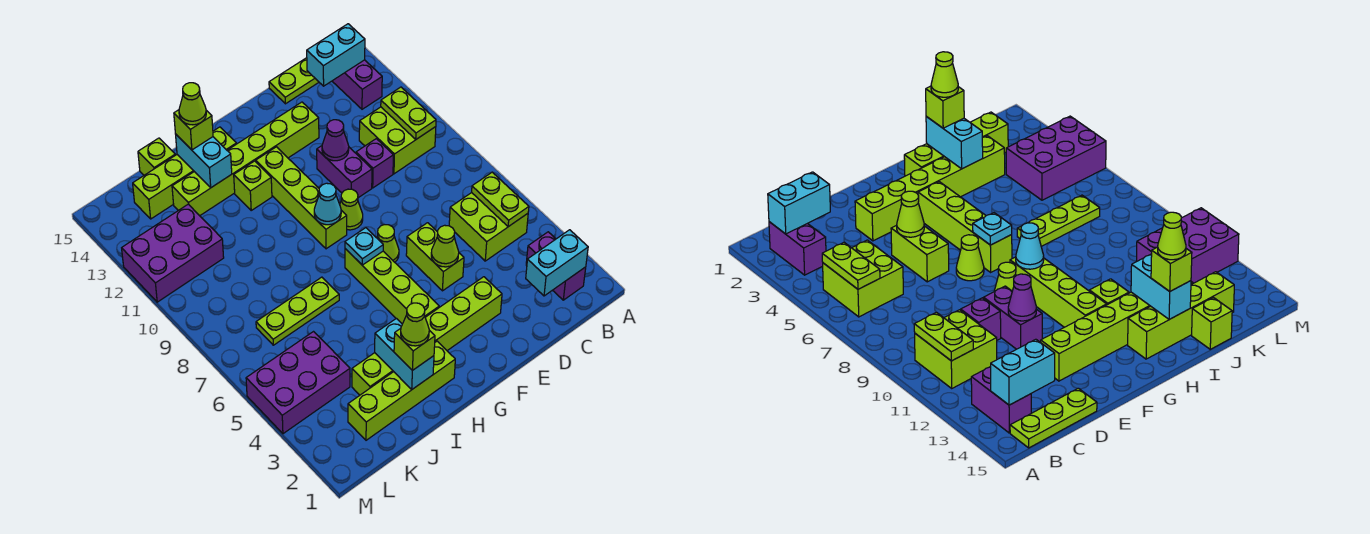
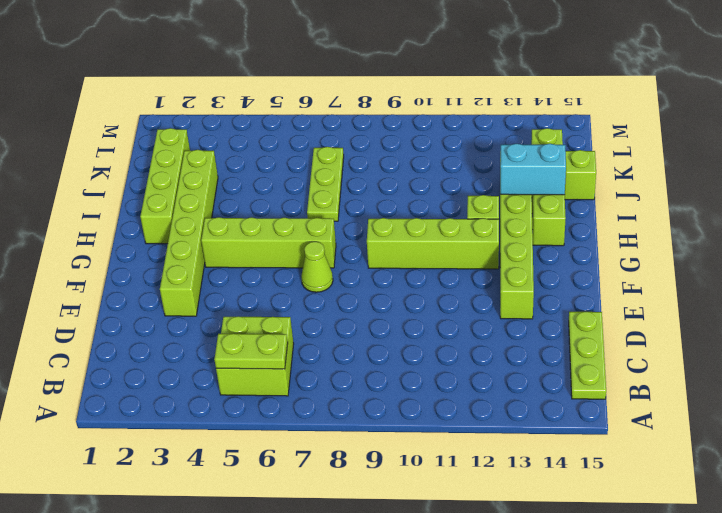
none -> purple 1x2 brick [526,232,586,300]
none -> lime 2x2 brick [359,107,436,174]
none -> purple 1x2 brick [332,60,382,109]
none -> purple 1x1 brick [356,139,393,188]

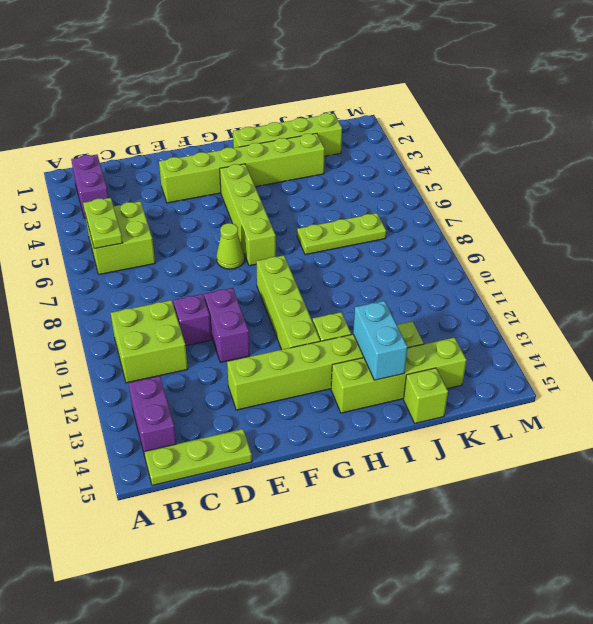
none -> lime 1x2 brick [406,223,464,291]
none -> lime 1x1 cone [340,189,363,230]
none -> purple 2x3 brick [246,332,350,434]
none -> purple 2x3 brick [122,204,224,302]

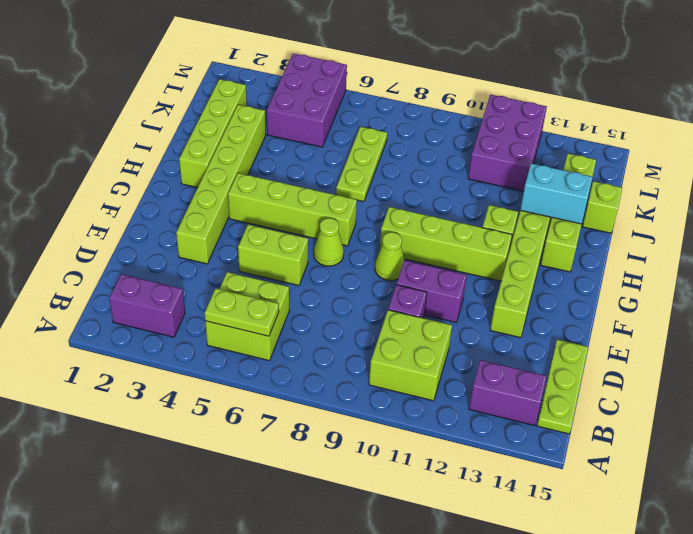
none -> cyan 1x2 brick [526,230,588,296]
none -> lime 1x2 plate [381,87,436,139]
none -> cyan 1x2 brick [307,24,365,86]
none -> lime 1x1 cone [431,225,459,267]

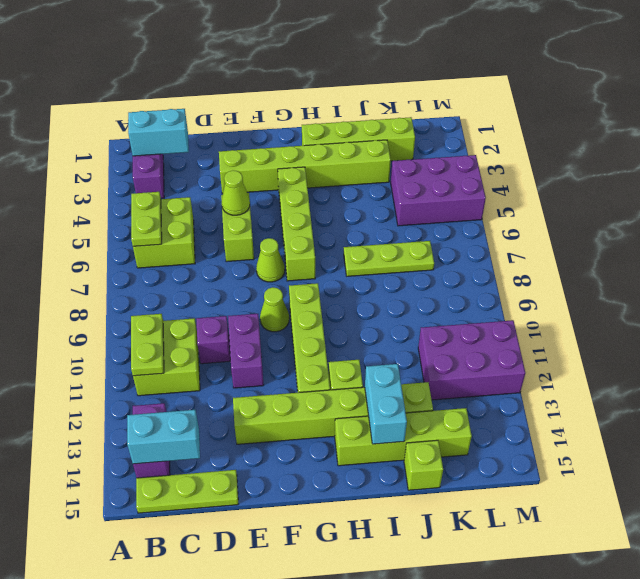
none -> purple 1x1 cone [322,120,349,161]
none -> cyan 1x1 plate [345,228,383,265]
none -> cyan 1x1 cone [314,183,341,225]
none -> cyan 1x2 brick [375,318,434,389]

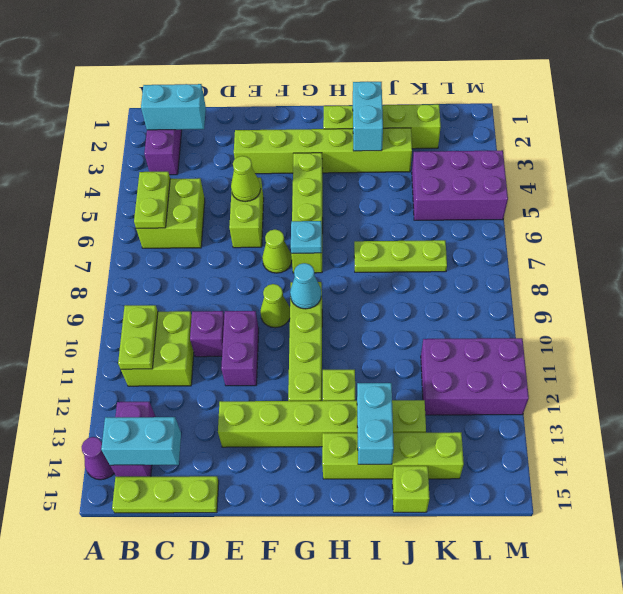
purple 1x1 cone [82,437,114,480] -> purple 1x1 cone moved to [322,120,349,161]
none -> lime 1x1 brick [394,328,435,371]
none -> lime 1x1 brick [174,110,213,150]
none -> lime 1x1 cone [401,303,429,346]
none -> lime 1x1 cone [179,83,206,125]

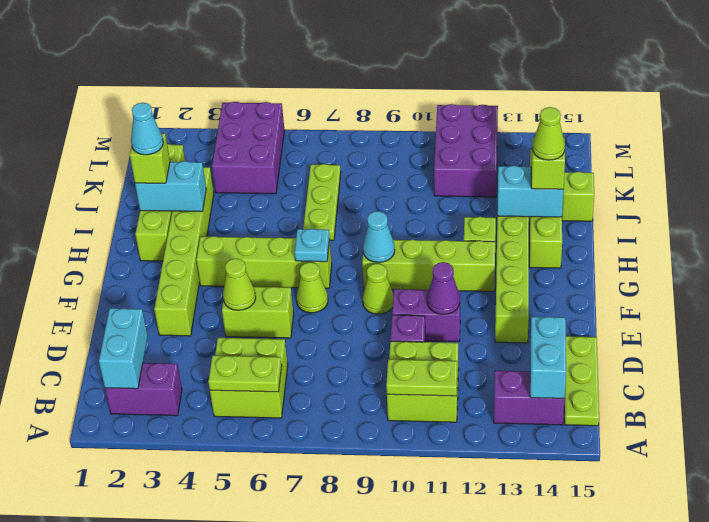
cyan 1x1 cone [131,103,163,155] -> lime 1x1 cone [401,303,429,346]

